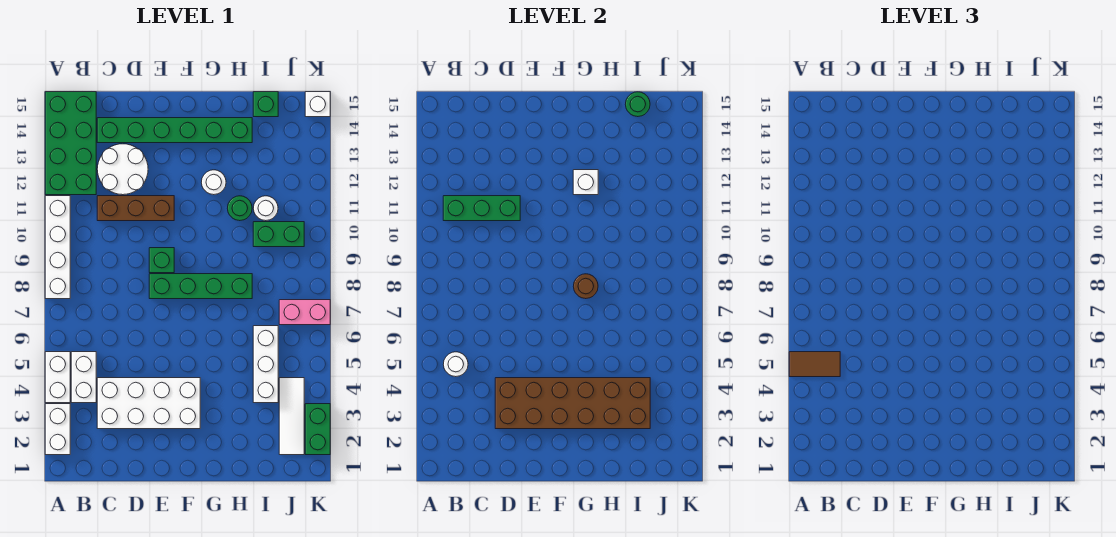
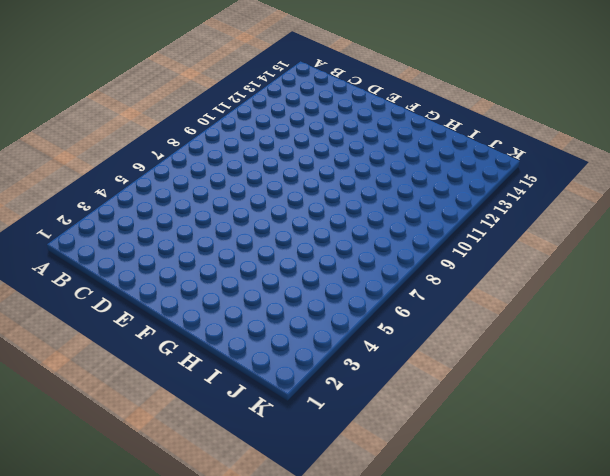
none -> white 1x2 brick [45,404,70,455]
none -> white 1x2 brick [45,352,70,403]
none -> white 1x4 brick [45,196,70,299]

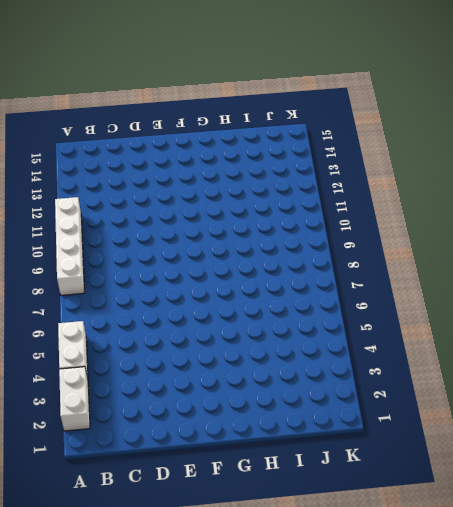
none -> green 2x4 brick [45,92,96,195]
none -> white 1x2 brick [71,352,96,403]
none -> white 2x4 brick [97,378,200,429]

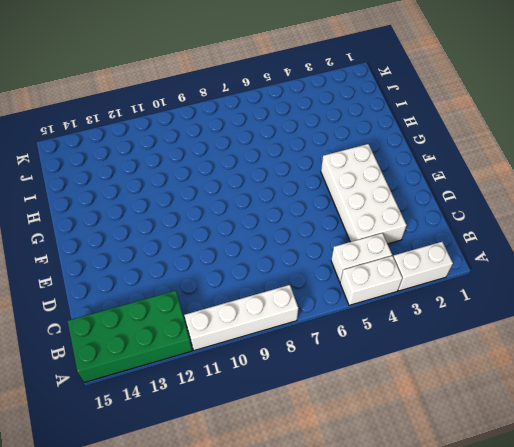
none -> brown 1x3 brick [97,196,174,221]
none -> white 2x2 round brick [97,144,148,195]
none -> green 1x6 brick [97,118,252,143]

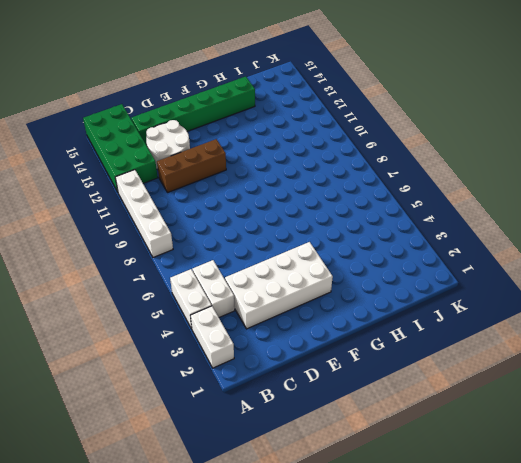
none -> green 1x4 brick [149,274,252,299]
none -> green 1x1 brick [149,248,174,273]
none -> white 1x1 round brick [201,170,226,195]

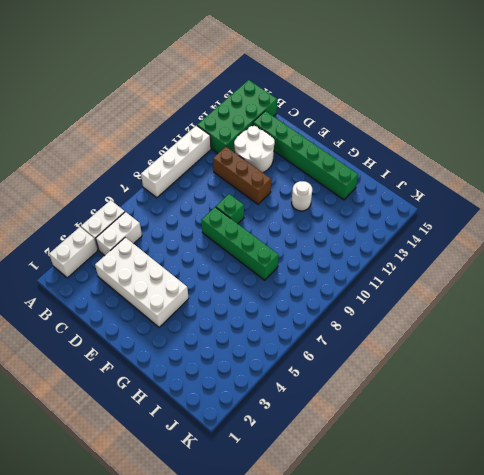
none -> green 1x1 round brick [227,196,252,221]
none -> white 1x3 brick [253,326,278,403]
none -> green 1x2 brick [253,222,304,247]

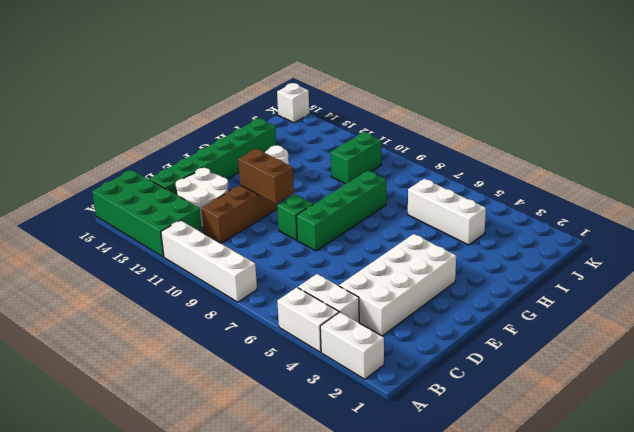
brown 1x2 brick [238,149,294,204] -> none
none -> green 1x1 round brick [227,196,252,221]
none -> white 1x1 round brick [253,196,278,221]
none -> green 1x1 brick [253,92,278,117]

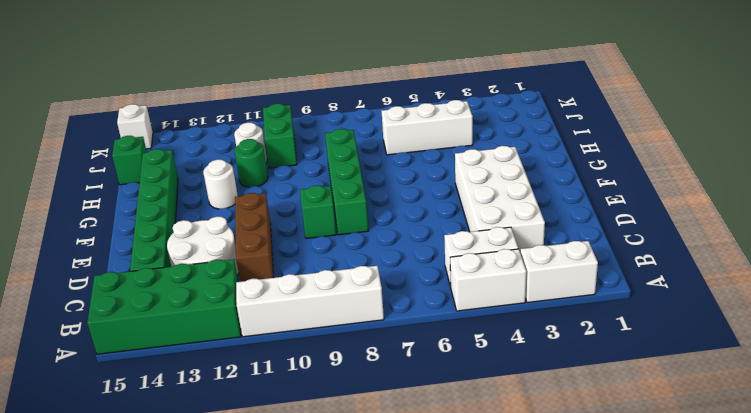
none -> white 1x3 tile [279,378,304,455]
none -> pink 1x2 brick [279,300,330,325]
none -> green 1x2 brick [305,404,330,455]

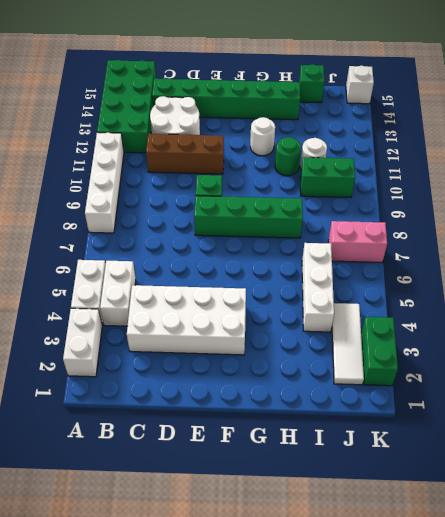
none -> white 1x1 round brick [443,352,468,377]
none -> green 1x3 brick [443,196,520,221]
none -> brown 2x6 brick [495,378,650,429]

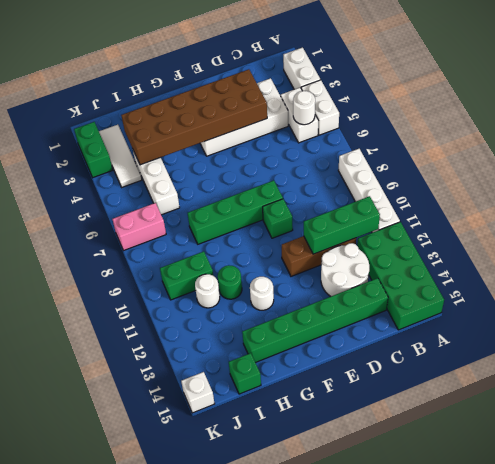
none -> brown 1x1 round brick [573,274,598,299]
none -> white 1x1 brick [573,170,598,195]
none -> green 1x1 round brick [625,92,650,117]

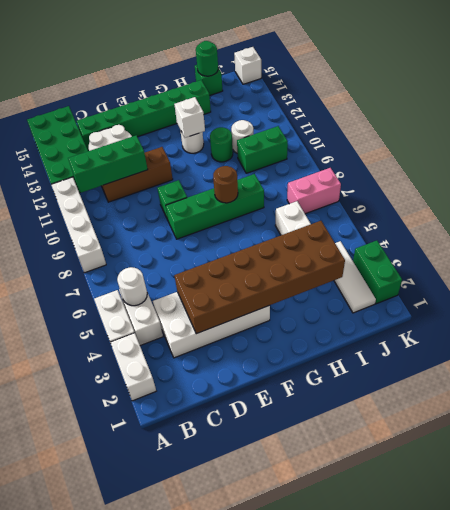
none -> brown 1x2 tile [789,352,840,377]

